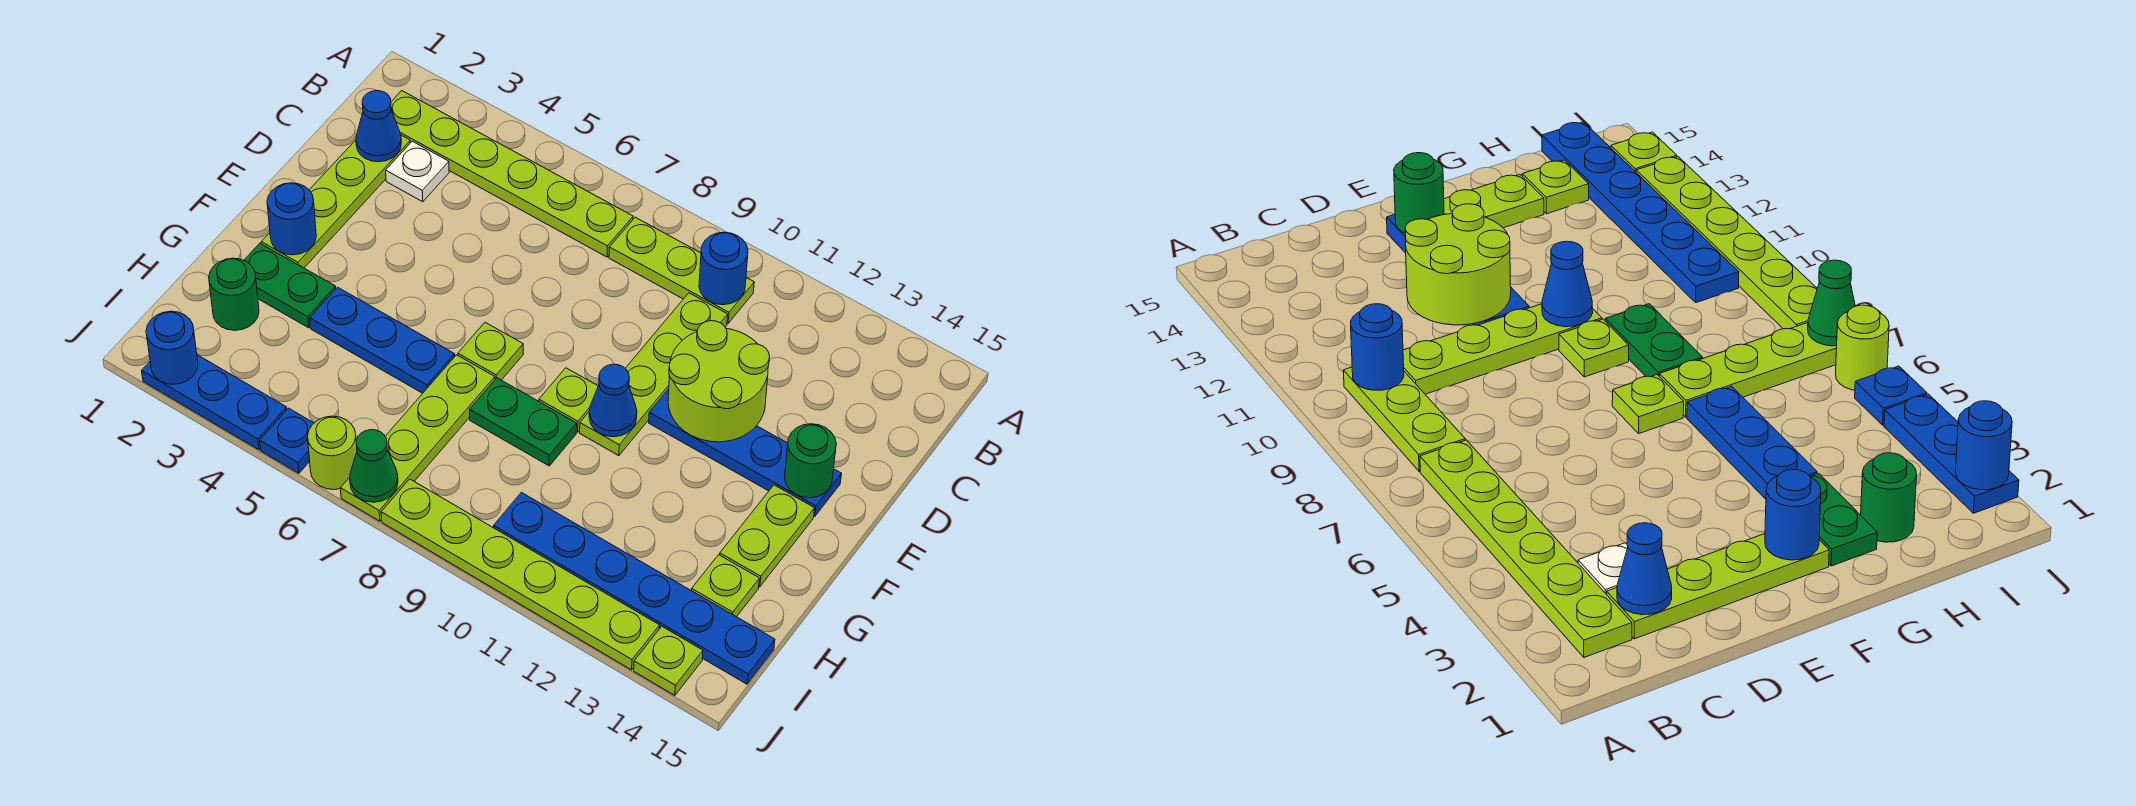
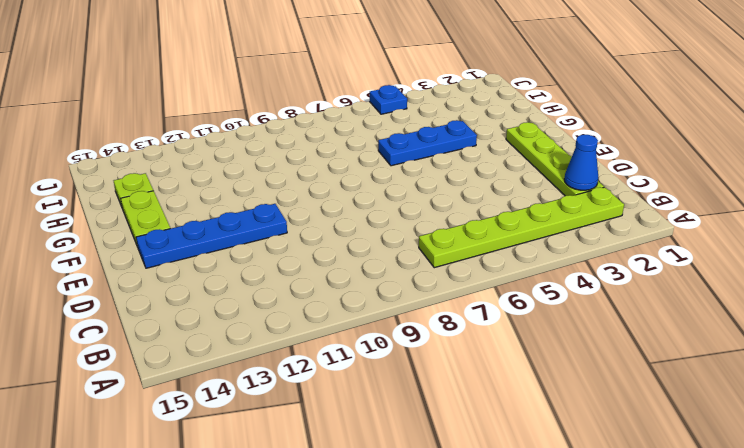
none -> lime 1x3 plate [609,217,754,323]
none -> white 1x1 plate [386,141,449,202]
none -> lime 1x4 plate [580,293,728,456]

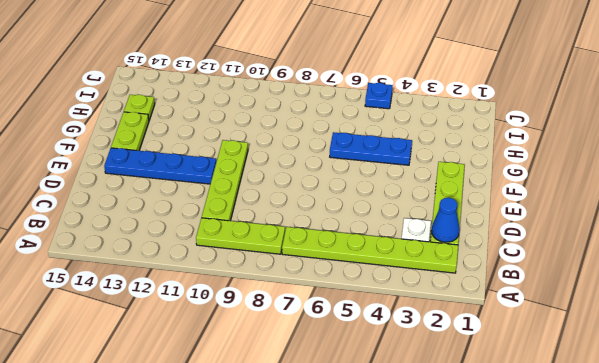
none -> lime 1x1 plate [458,322,523,380]
none -> lime 1x1 plate [539,368,598,432]
none -> green 1x2 plate [244,243,336,328]

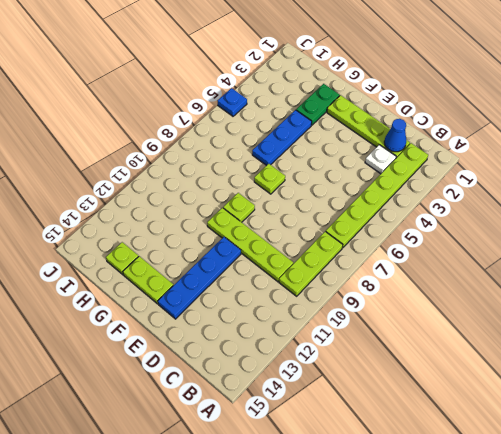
none -> lime 1x4 plate [340,355,495,521]
none -> green 1x2 plate [470,378,577,466]
none -> green 1x1 round brick [209,258,259,330]

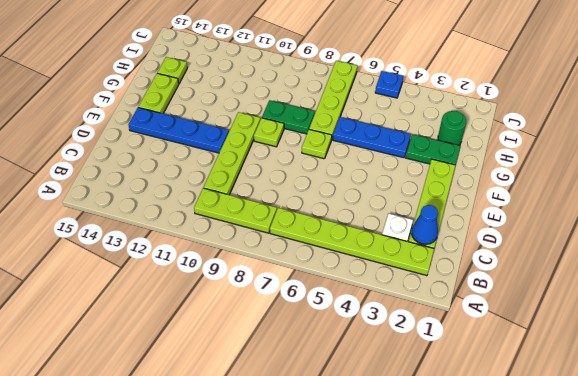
none -> blue 1x6 plate [494,492,775,684]
none -> blue 1x3 plate [142,355,287,450]
none -> lime 1x1 round brick [308,416,357,490]

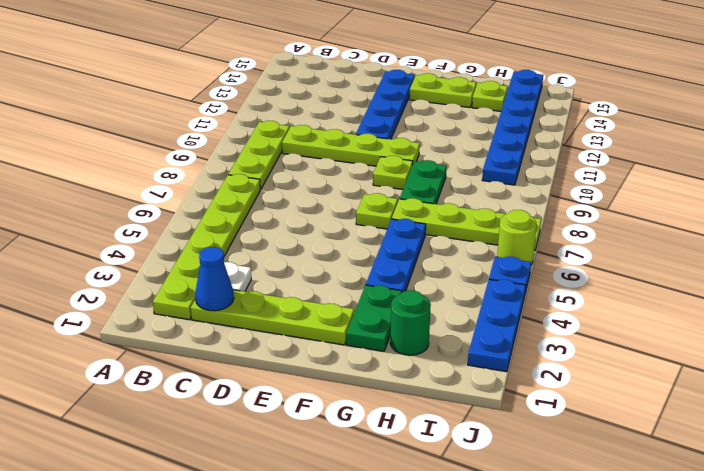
none -> lime 1x6 plate [381,479,660,670]
none -> lime 1x1 plate [634,627,703,695]
none -> blue 1x1 round brick [699,232,748,305]

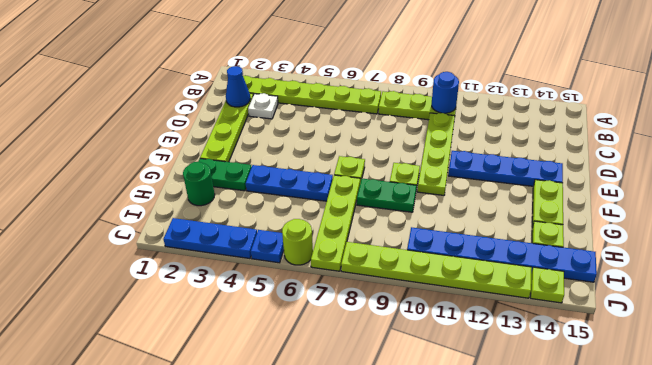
none -> lime 2x2 round brick [668,321,770,442]
none -> green 1x1 round brick [785,424,836,498]
none -> blue 1x1 round brick [267,183,316,255]

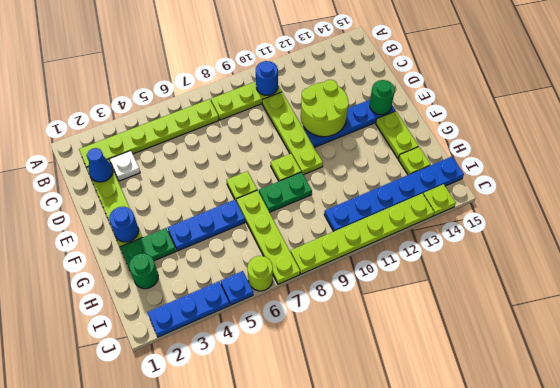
none -> blue 1x1 cone [589,364,637,437]
none -> blue 1x1 round brick [146,311,198,384]
none -> green 1x1 cone [350,430,398,502]

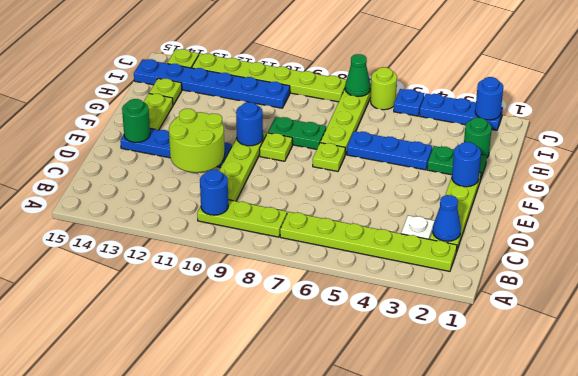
blue 1x1 round brick [236,102,263,146] -> blue 1x1 cone [589,364,637,437]

